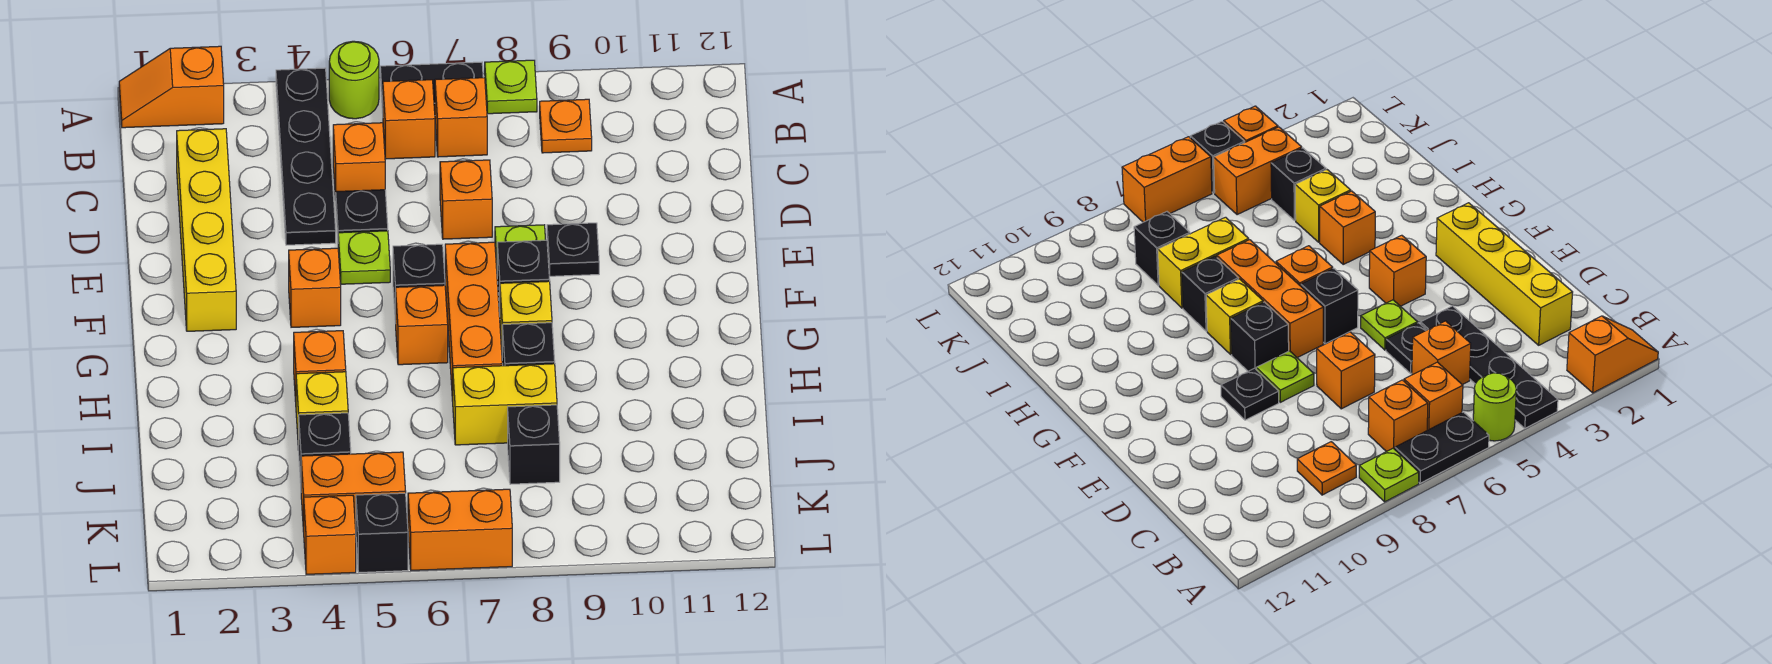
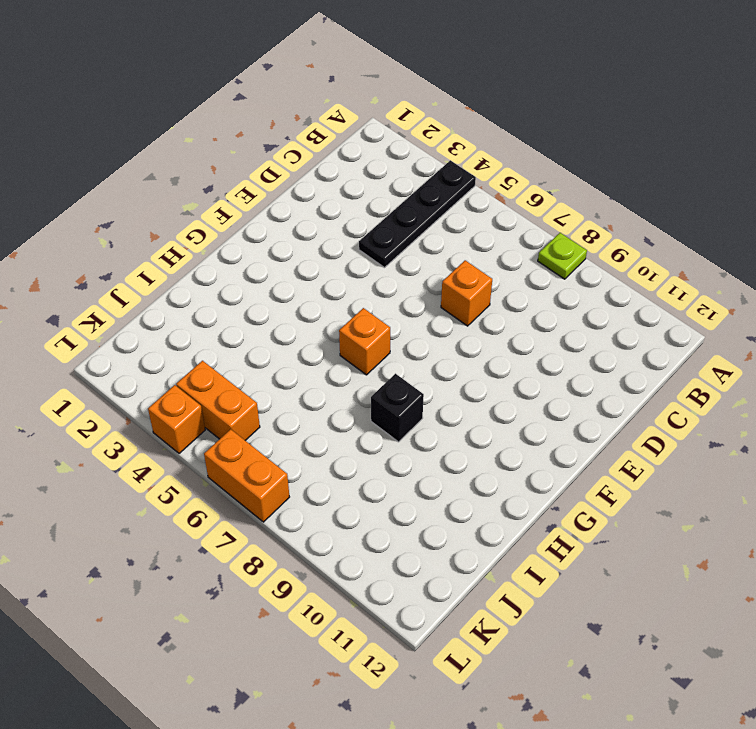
none -> orange 1x2 slope [119,46,224,128]
none -> lime 1x1 round brick [329,41,379,119]
none -> black 1x2 plate [380,62,483,113]
none -> orange 1x1 brick [383,80,435,159]

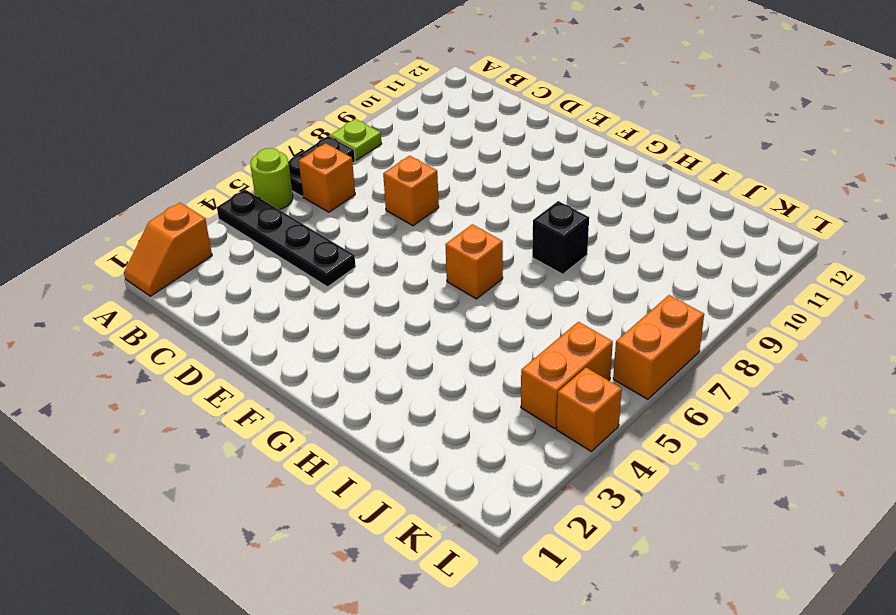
none -> orange 1x1 brick [435,78,487,157]
none -> orange 1x1 plate [540,99,592,153]
none -> yellow 1x4 brick [177,129,236,331]
none -> orange 1x1 brick [333,123,385,200]

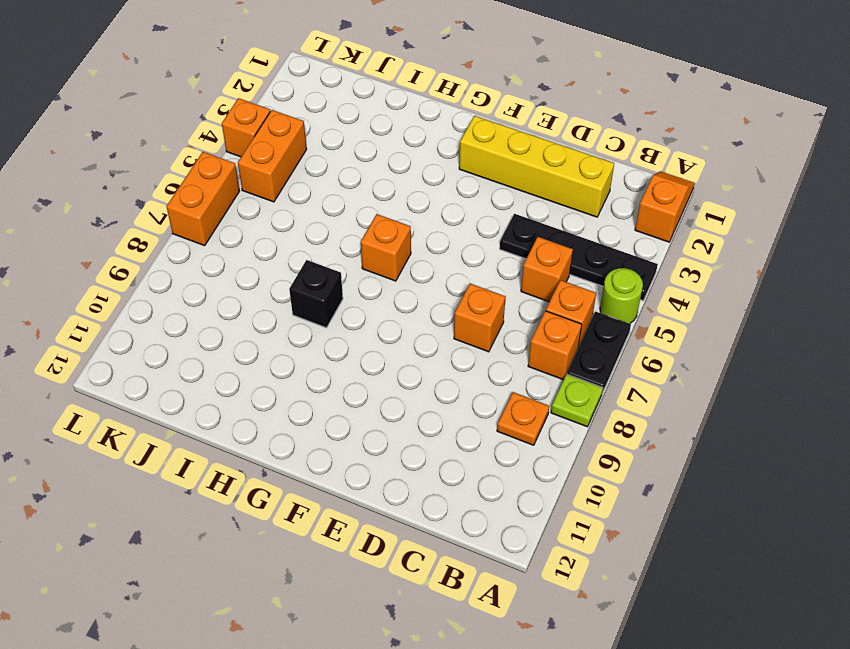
none -> black 1x1 plate [336,190,388,233]
none -> lime 1x1 plate [338,231,390,284]
none -> lime 1x1 plate [495,225,545,266]
none -> black 1x1 plate [547,223,599,276]

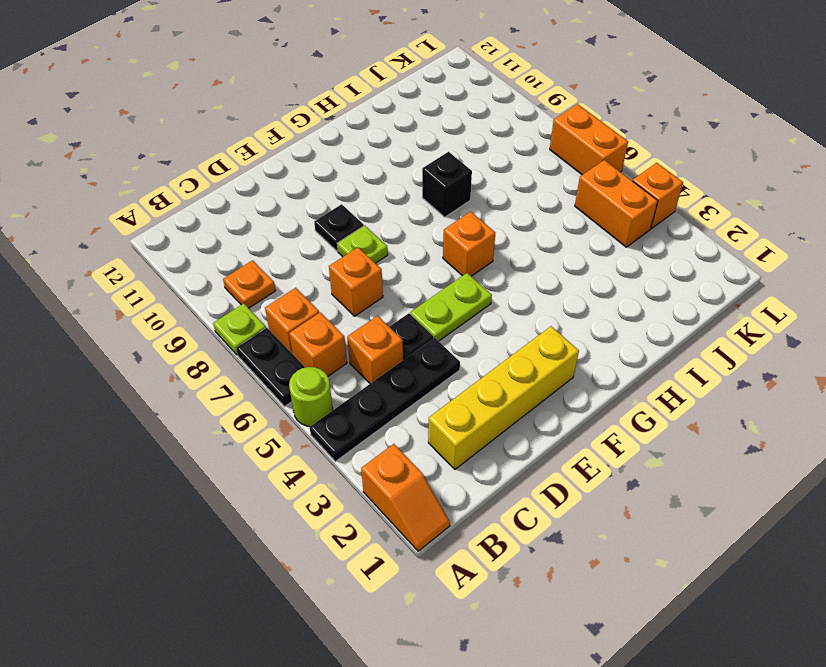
lime 1x2 plate [410,273,492,341] -> lime 1x1 plate [338,231,390,284]
none -> orange 1x1 brick [289,248,341,327]
none -> black 1x1 brick [393,244,445,323]
none -> orange 1x3 brick [445,242,502,401]
none -> black 1x1 brick [497,240,550,315]

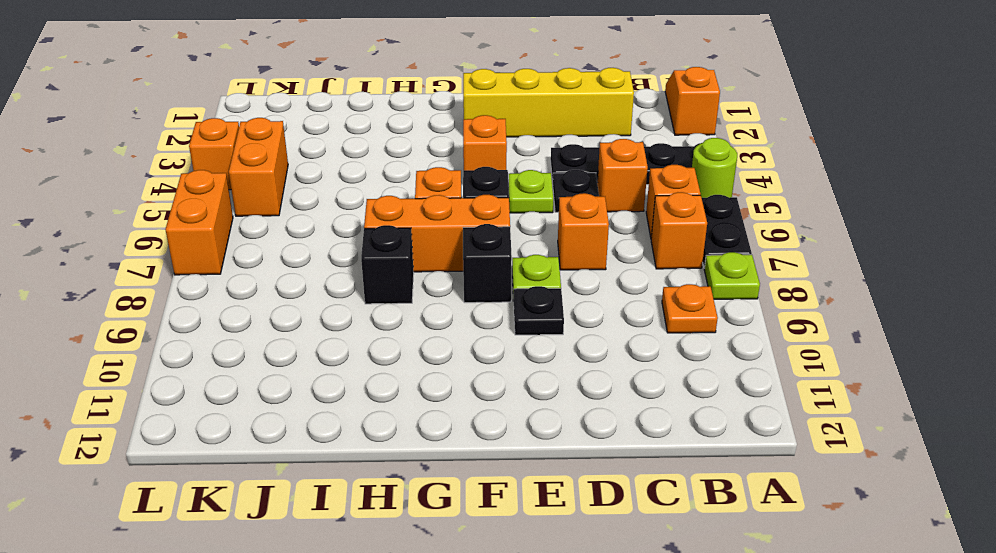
none -> yellow 1x1 brick [500,281,552,347]
none -> orange 1x1 brick [294,331,346,402]
none -> yellow 1x1 brick [296,372,348,450]
none -> yellow 1x2 brick [453,364,557,445]

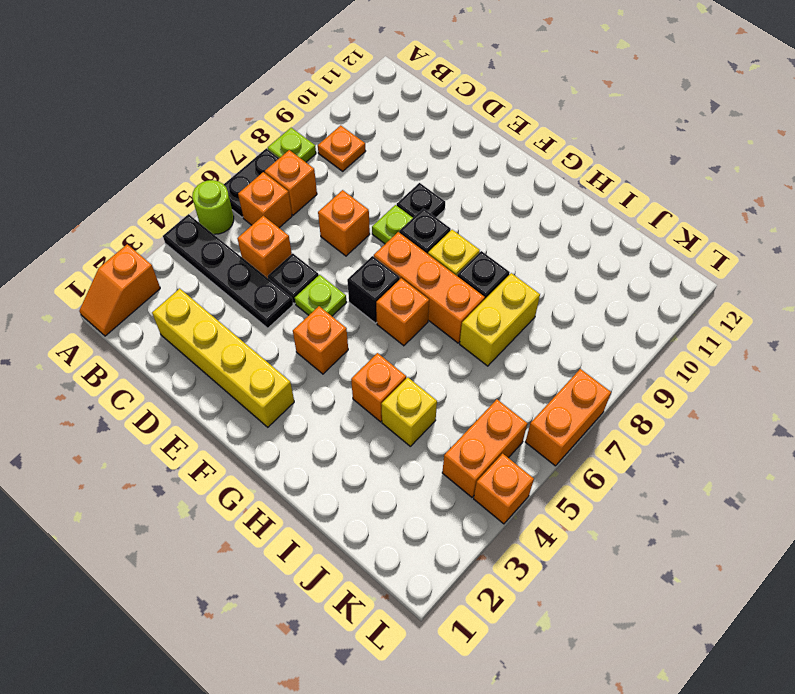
none -> black 1x1 brick [299,413,351,483]
none -> black 1x1 brick [508,405,560,484]
none -> black 1x1 brick [356,493,408,572]

